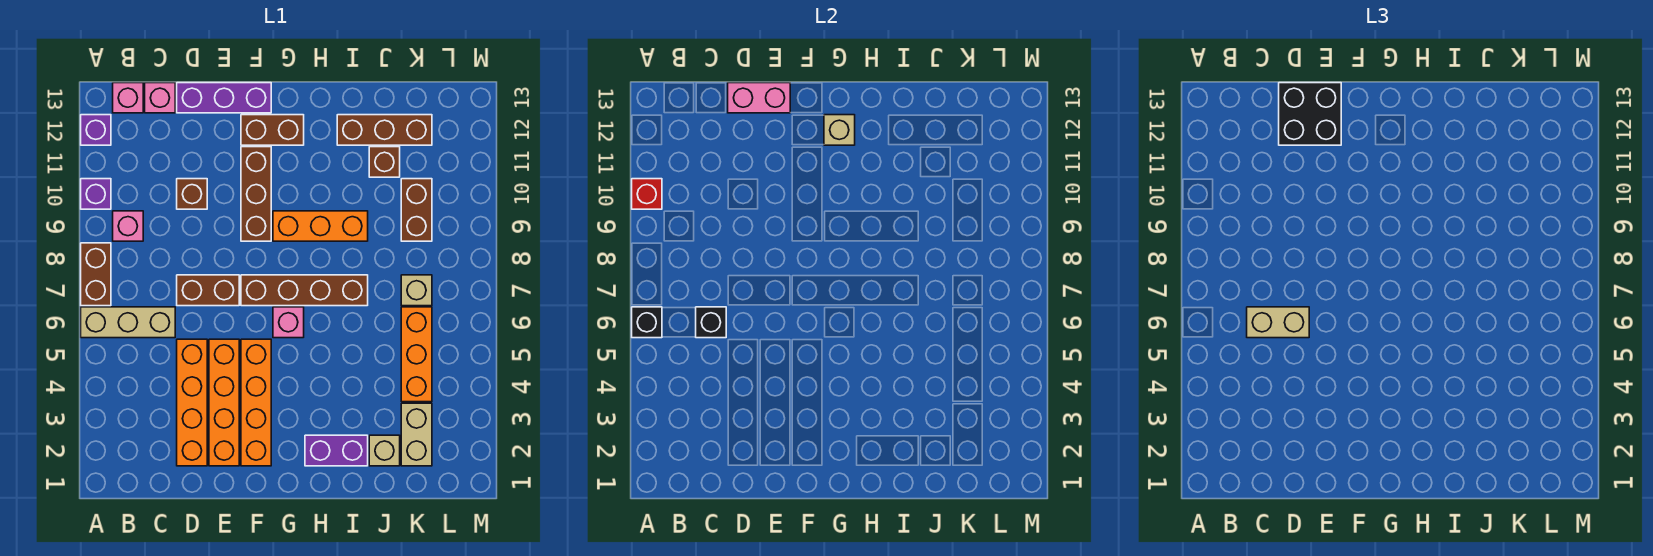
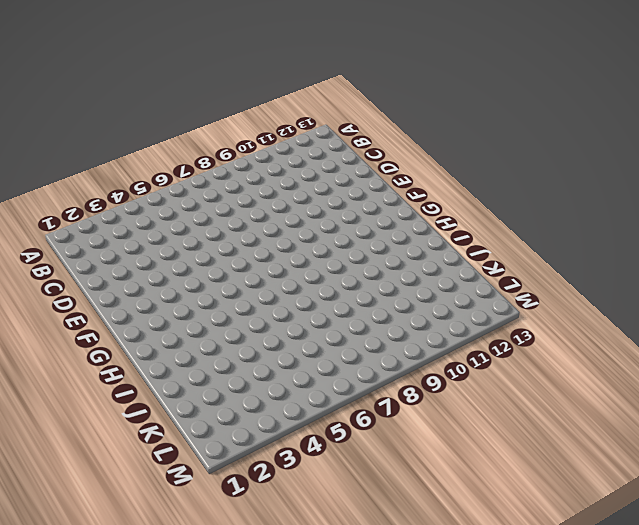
none -> tan 1x3 brick [81,307,175,338]
none -> brown 1x2 brick [81,243,111,306]
none -> purple 1x1 brick [81,179,111,209]
none -> purple 1x1 brick [81,115,111,145]

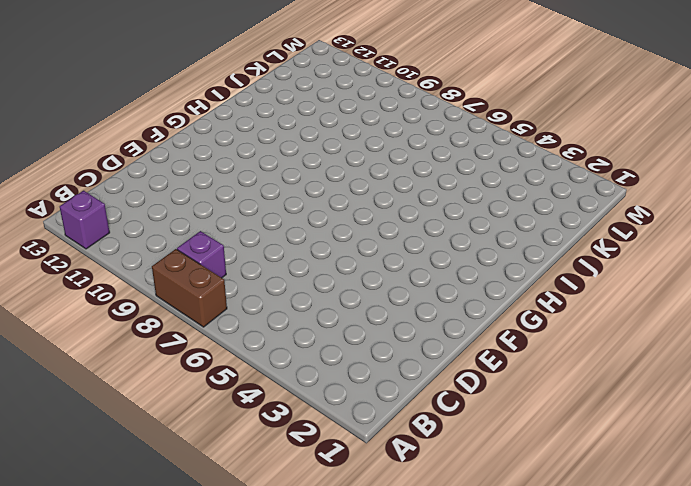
purple 1x1 brick [177,231,226,278] -> purple 1x1 brick moved to [81,179,111,209]
none -> tan 1x3 brick [81,307,175,338]
none -> pink 1x1 brick [113,211,143,241]
none -> pink 1x1 brick [113,83,143,113]
none -> pink 1x1 brick [145,83,175,113]

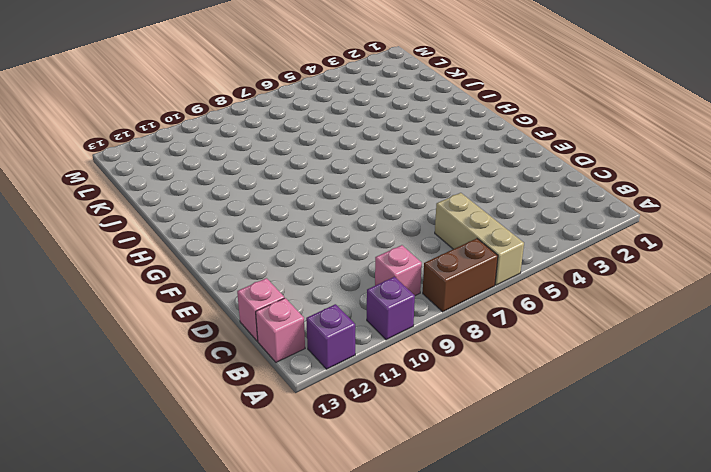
none -> orange 1x4 brick [177,339,207,466]
none -> brown 1x2 brick [177,275,239,306]
none -> brown 1x1 brick [177,179,207,209]
none -> purple 1x3 brick [177,83,271,113]

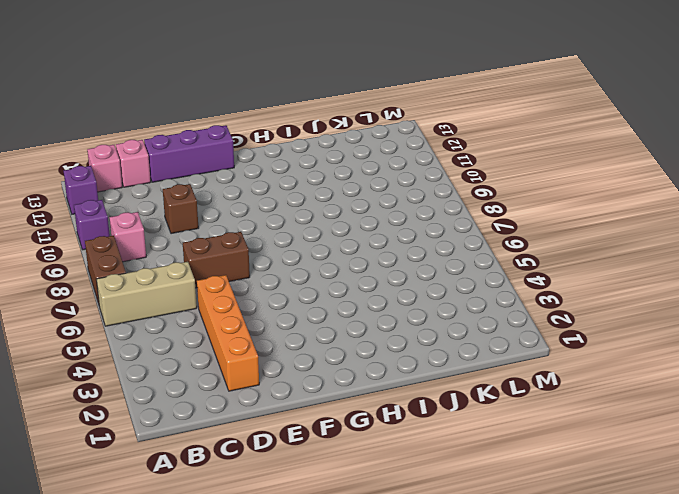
none -> orange 1x4 brick [209,339,239,466]
none -> orange 1x4 brick [241,339,271,466]
none -> brown 1x4 brick [241,275,368,306]
none -> brown 1x3 brick [241,147,271,241]

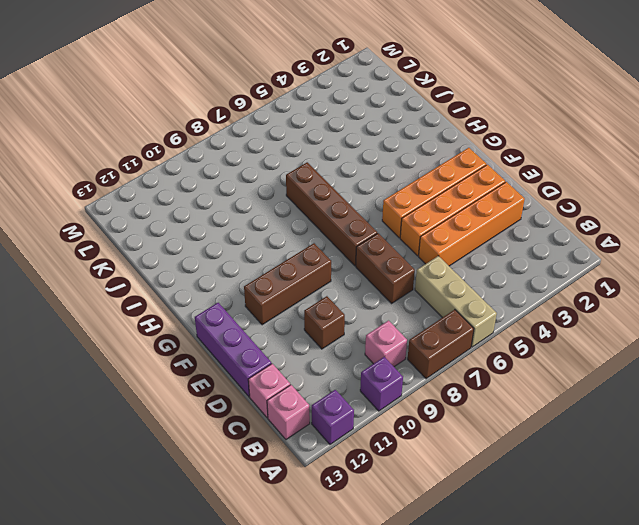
none -> brown 1x2 brick [241,115,304,145]
none -> pink 1x1 brick [273,307,304,338]
none -> orange 1x3 brick [273,211,368,241]
none -> purple 1x2 brick [305,435,368,466]

